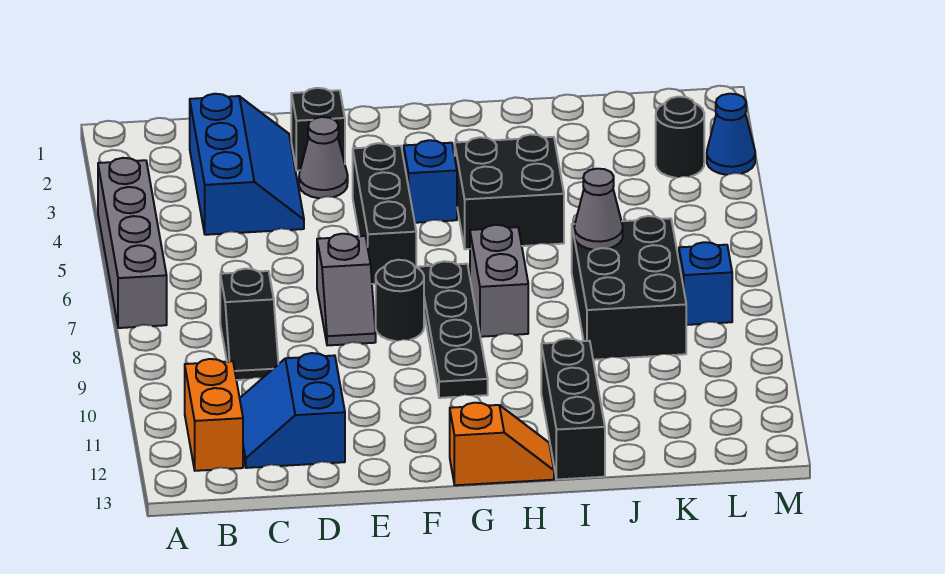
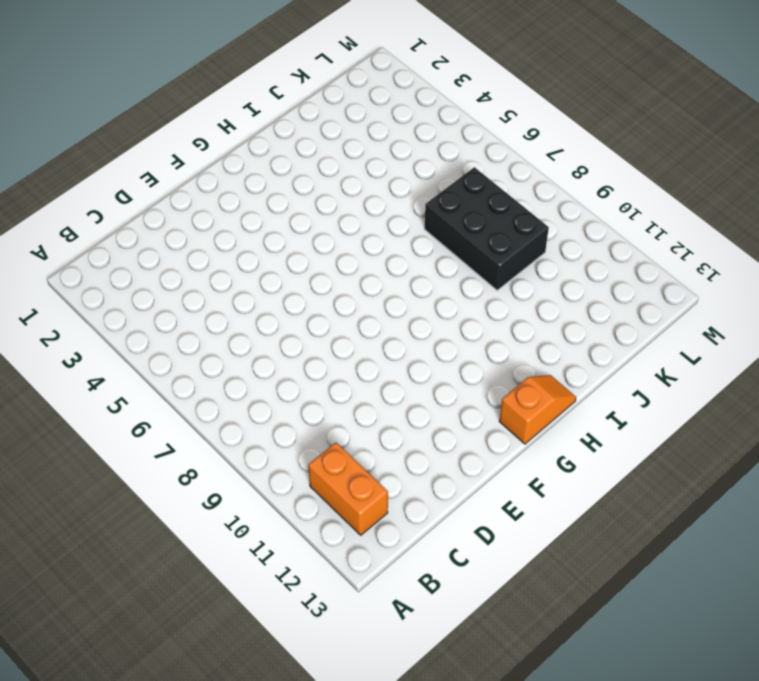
none -> grey 1x4 brick [98,158,167,328]
none -> blue 2x3 slope [190,94,304,235]
none -> black 1x2 slope [220,269,278,380]

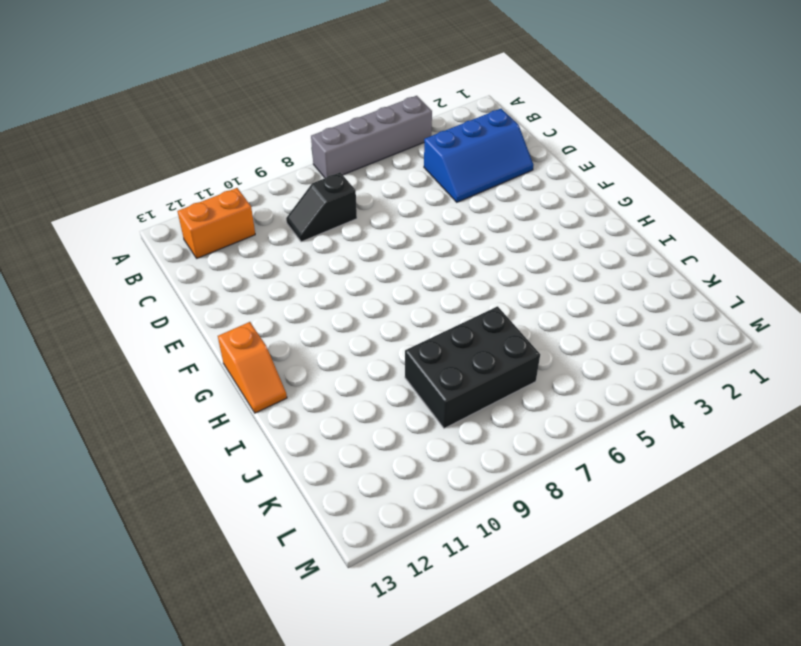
none -> blue 2x2 slope [240,353,345,468]
none -> black 1x1 brick [291,88,345,171]
none -> grey 1x1 cone [299,117,348,198]

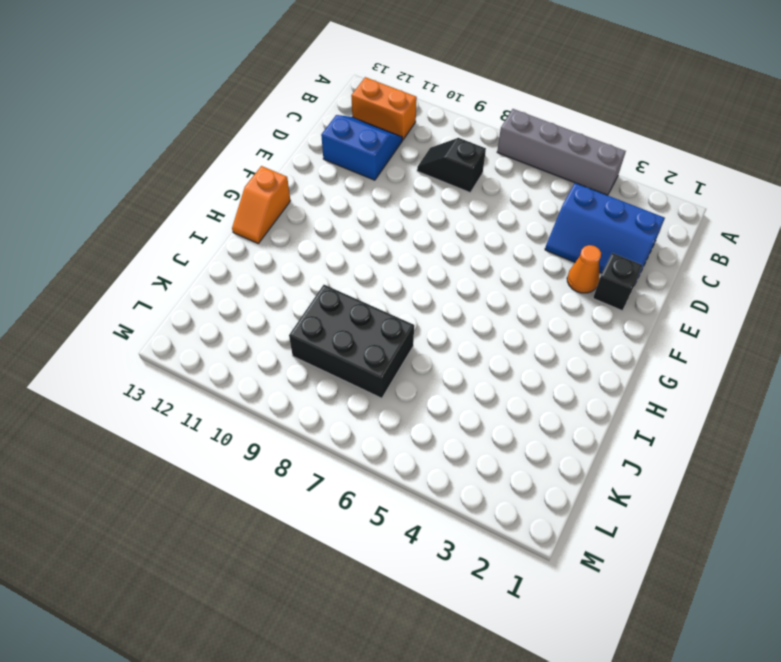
orange 1x1 cone [567,245,601,293] -> grey 1x1 cone [299,117,348,198]
none -> grey 1x2 slope [317,234,376,345]
none -> black 1x3 brick [353,143,416,284]
none -> black 1x1 round brick [376,260,424,341]

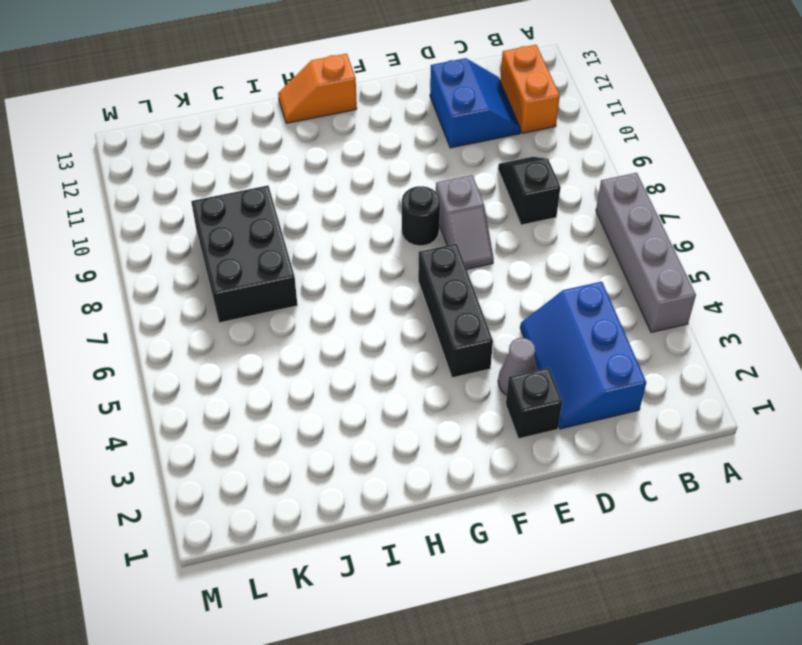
grey 1x2 slope [436,175,494,269] -> grey 1x2 slope turned to [317,234,376,345]
none -> blue 1x1 brick [404,140,457,223]
none -> black 1x4 plate [419,261,488,398]
none -> black 2x2 brick [455,134,564,249]

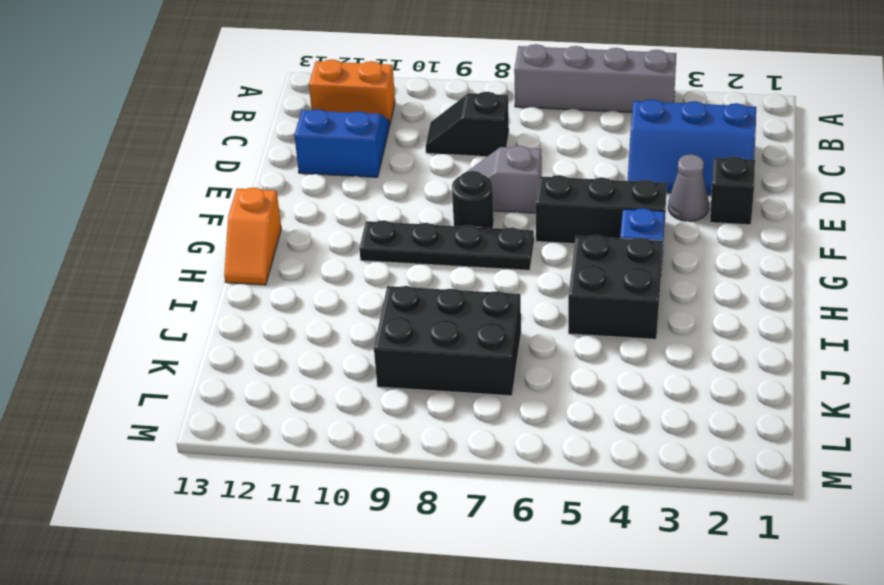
none -> grey 1x2 brick [470,225,528,337]
none -> black 1x3 brick [541,338,605,479]
none -> black 1x1 round brick [656,97,704,178]

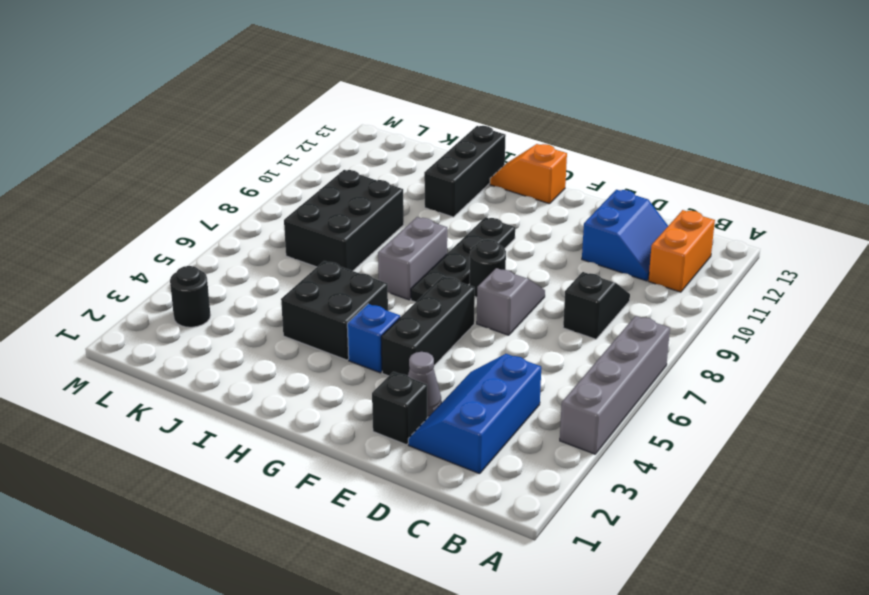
none -> blue 1x1 brick [679,242,732,325]
none -> blue 1x1 cone [707,94,755,175]
none -> grey 1x1 cone [574,169,623,250]

